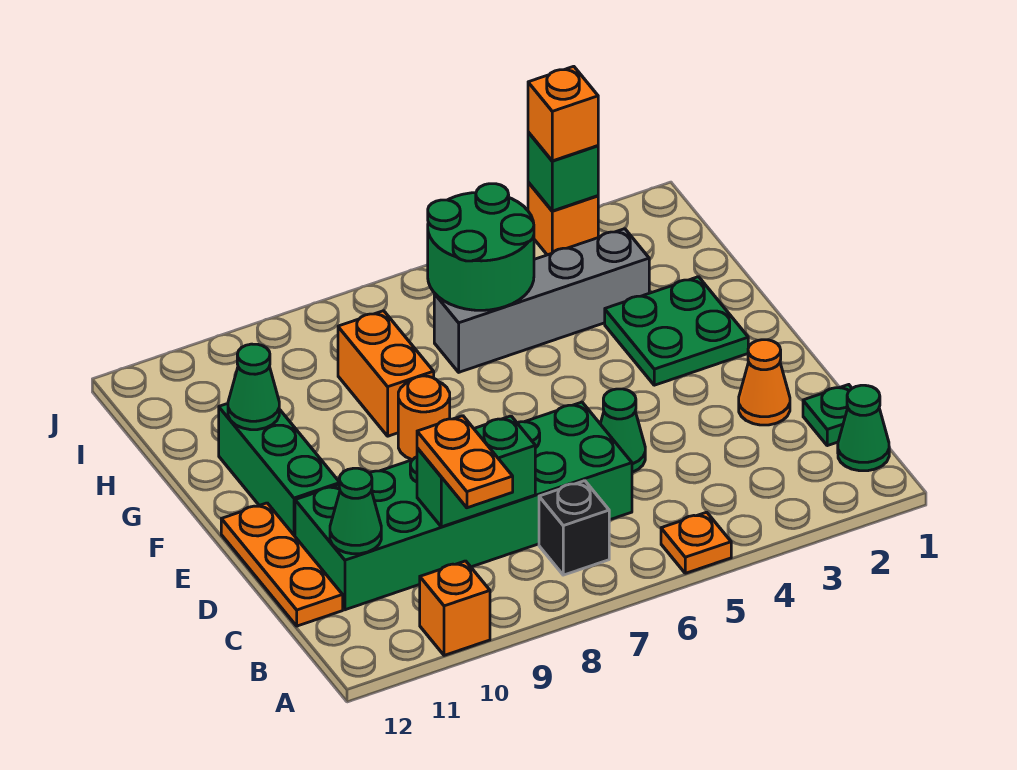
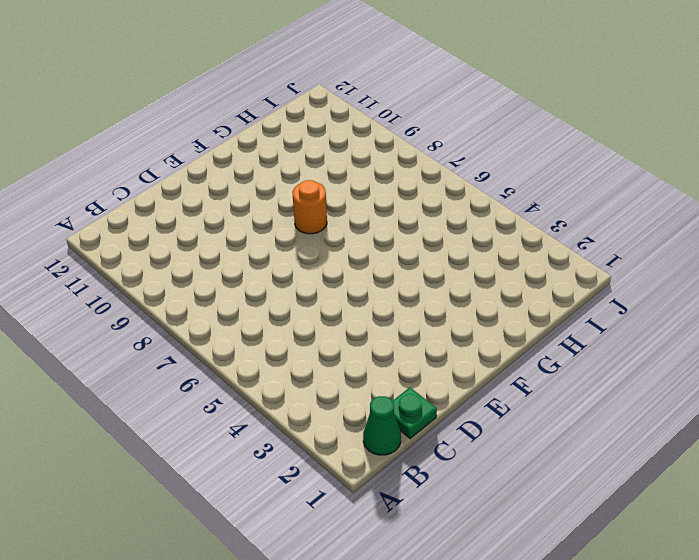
none -> orange 1x1 plate [661,512,731,573]
none -> orange 1x1 brick [420,561,490,655]
none -> black 1x1 brick [539,481,609,575]

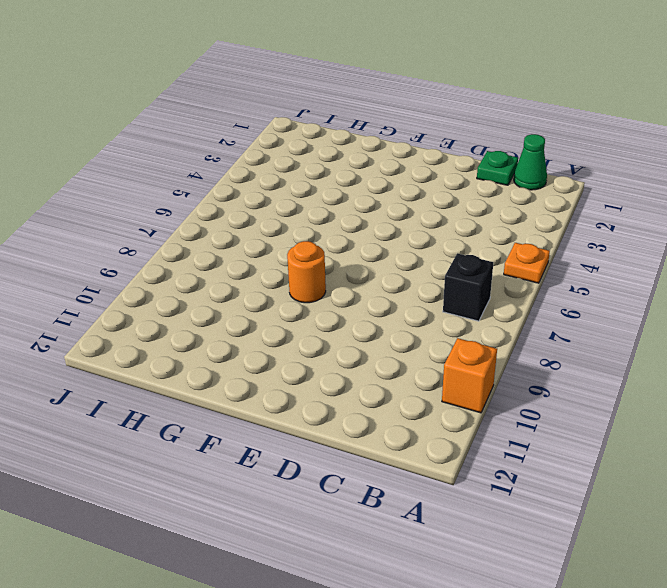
none -> green 2x6 brick [295,402,632,610]
none -> orange 1x3 plate [221,503,343,626]
none -> orange 1x1 cone [739,340,790,425]

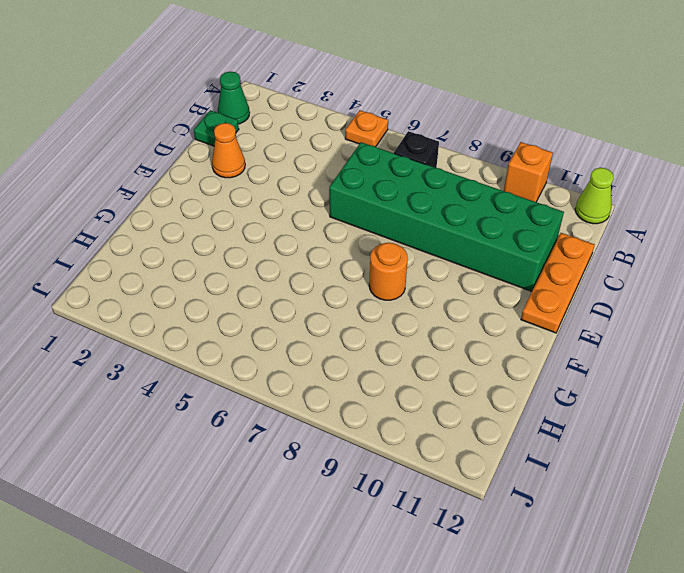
lime 1x1 cone [575,168,614,224] -> none
none -> green 1x1 cone [600,389,645,472]
none -> green 1x3 brick [219,404,339,536]
none -> green 2x2 plate [605,277,748,385]

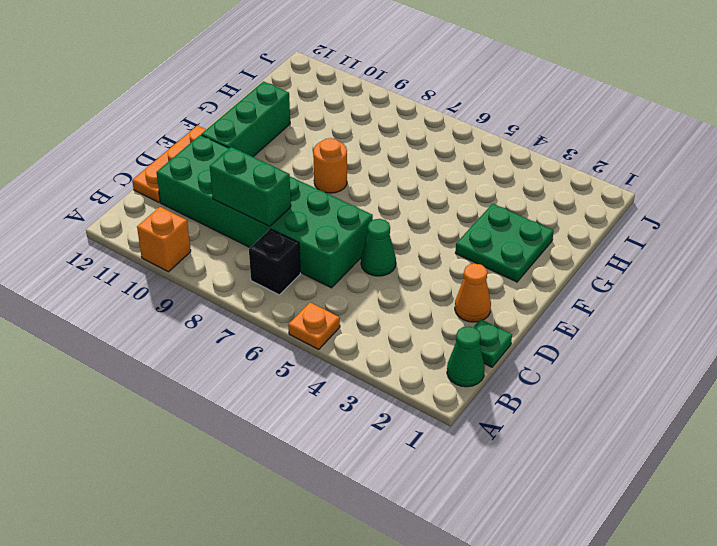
none -> orange 1x2 brick [338,311,434,436]
none -> grey 1x4 brick [434,229,649,372]
none -> orange 1x1 brick [528,182,598,255]

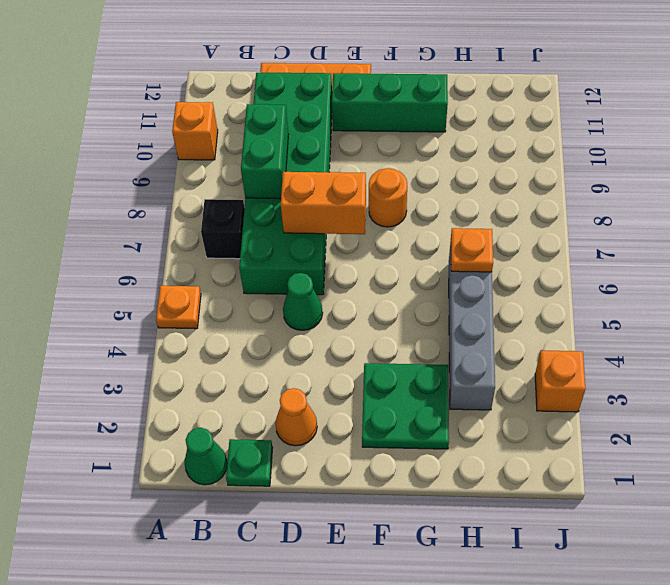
orange 1x2 brick [281,172,366,234] -> orange 1x2 brick moved to [338,311,434,436]
orange 1x1 plate [451,228,493,272] -> green 2x2 round brick [428,184,534,310]
none -> green 1x1 cone [330,468,381,554]
none -> green 1x1 cone [228,344,279,430]
none -> green 1x1 brick [528,132,598,211]

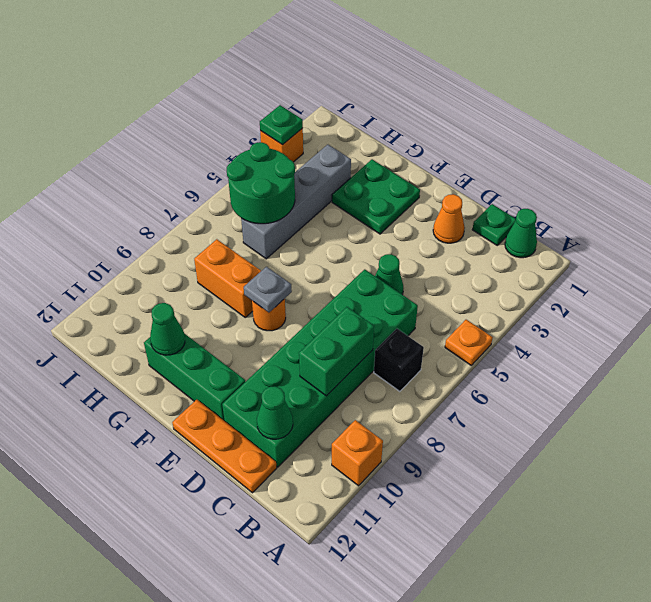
grey 1x1 plate [244,267,292,312] -> none
green 1x1 plate [260,105,303,145] -> green 1x1 brick [528,132,598,211]
none -> orange 1x2 plate [417,416,513,508]
none -> orange 1x1 brick [528,66,598,161]

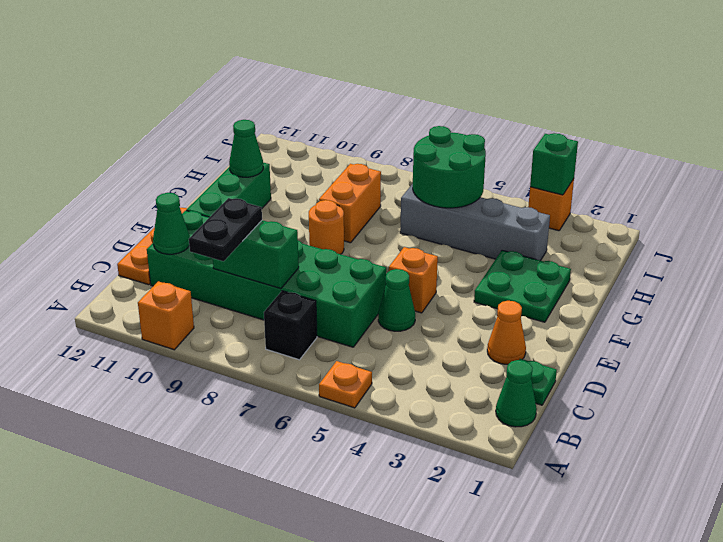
black 1x2 plate [189,198,262,261] -> orange 1x2 plate [417,416,513,508]
orange 1x1 brick [389,247,438,313] -> orange 1x1 brick moved to [528,66,598,161]

